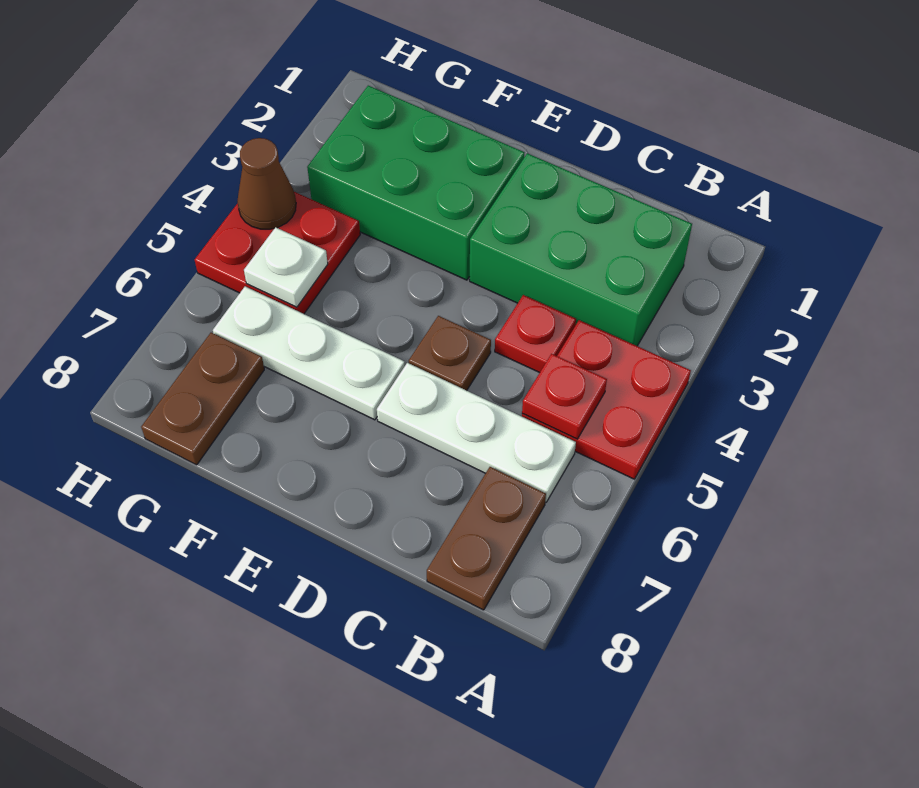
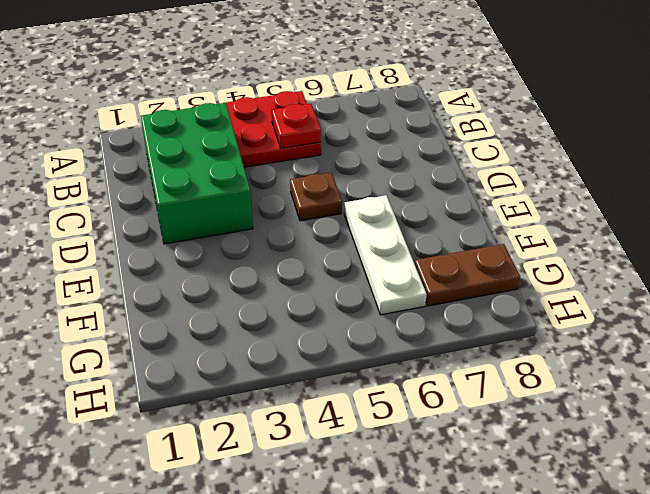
none -> white 1x3 plate [377,363,576,502]
none -> brown 1x2 plate [427,467,546,610]
none -> red 1x1 plate [495,295,576,373]

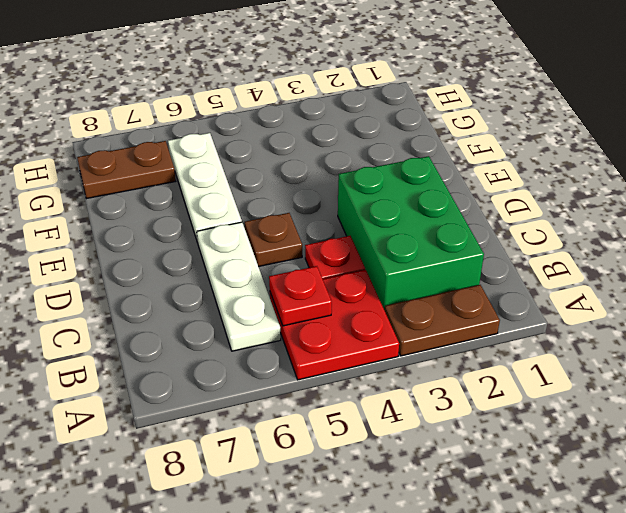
brown 1x2 plate [385,285,500,356] -> brown 1x2 plate moved to [427,467,546,610]
none -> green 2x3 brick [307,86,524,280]
none -> red 2x2 plate [195,192,360,314]
none -> white 1x1 plate [244,227,328,307]

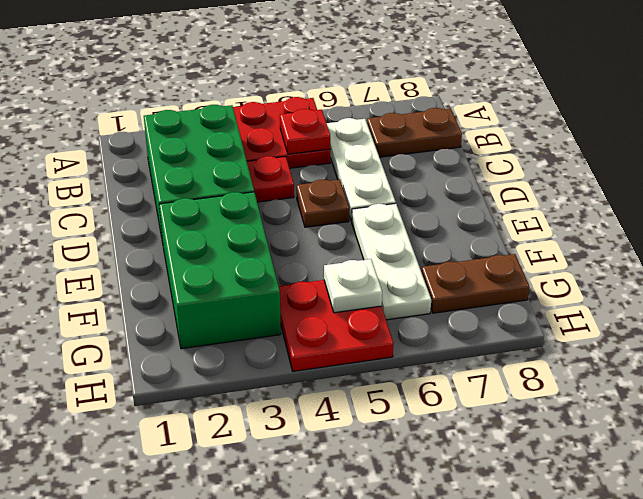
none -> brown 1x1 cone [237,138,296,229]

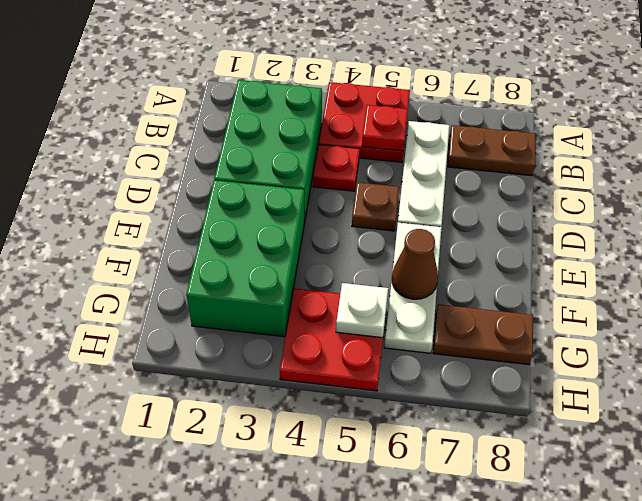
brown 1x1 cone [392,229,438,299] -> brown 1x1 cone moved to [237,138,296,229]

